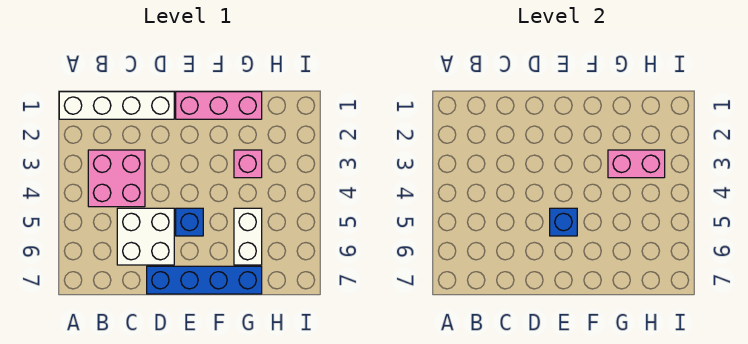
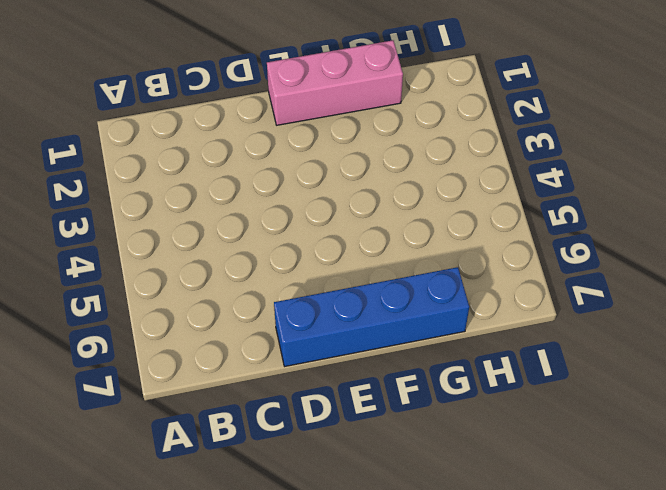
none -> white 1x4 brick [59,92,174,119]
none -> pink 2x2 brick [88,150,145,207]

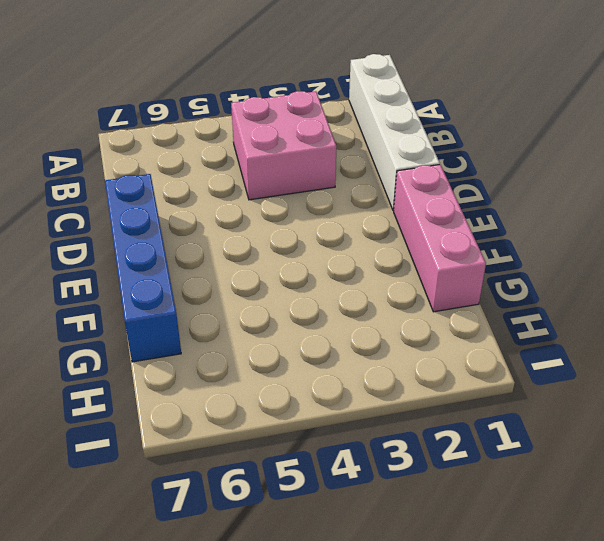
none -> white 2x2 brick [117,208,174,265]
none -> blue 1x1 brick [176,208,203,236]

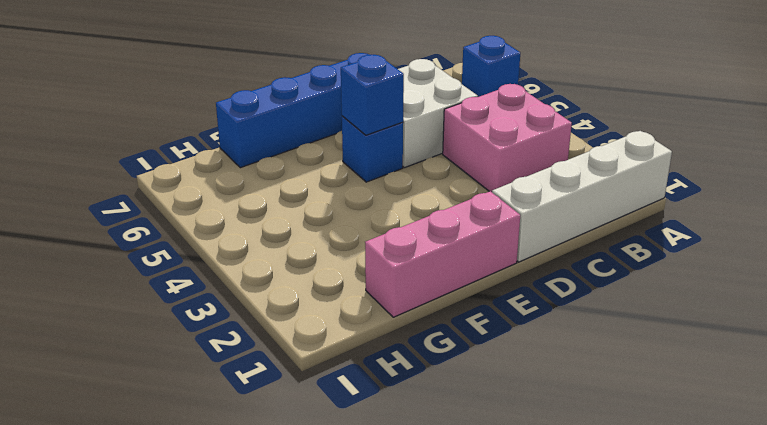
blue 1x1 brick [462,36,520,97] -> none
none -> pink 1x1 brick [234,150,262,178]
none -> white 1x2 brick [234,208,262,265]

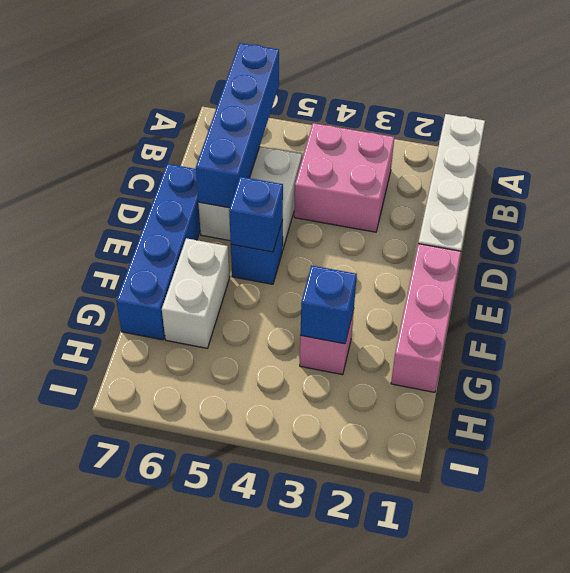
blue 1x4 brick [196,43,279,208] -> none
white 1x2 brick [162,238,230,348] -> white 1x2 brick turned to [234,208,262,265]
blue 1x1 brick [300,265,357,344] -> pink 1x2 brick [608,150,665,178]

